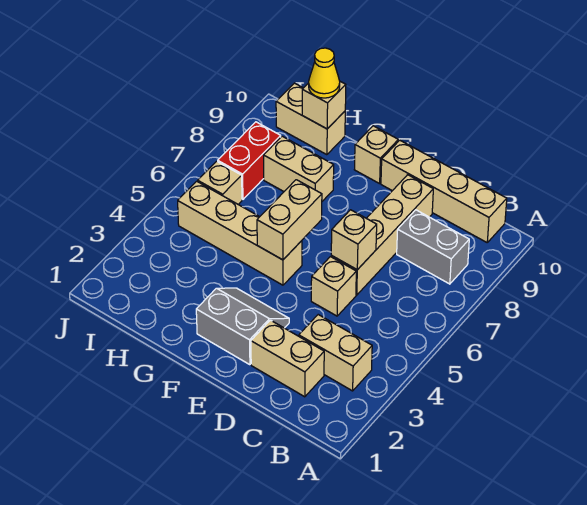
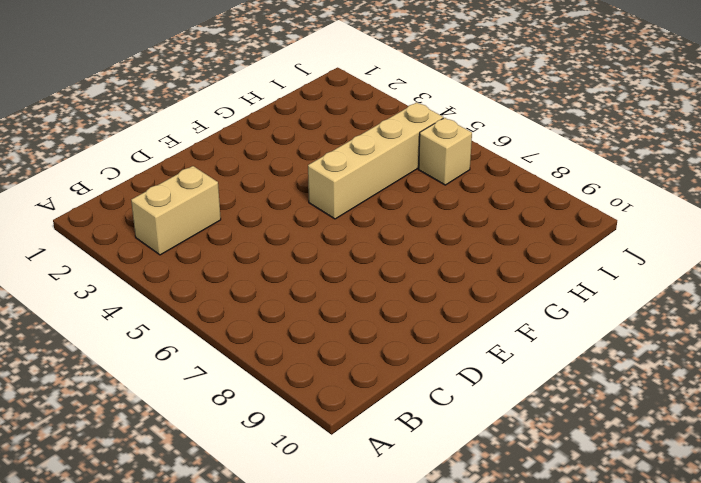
none -> grey 1x2 brick [397,210,469,284]
none -> tan 1x4 brick [381,140,507,242]
none -> tan 1x2 brick [251,320,324,397]

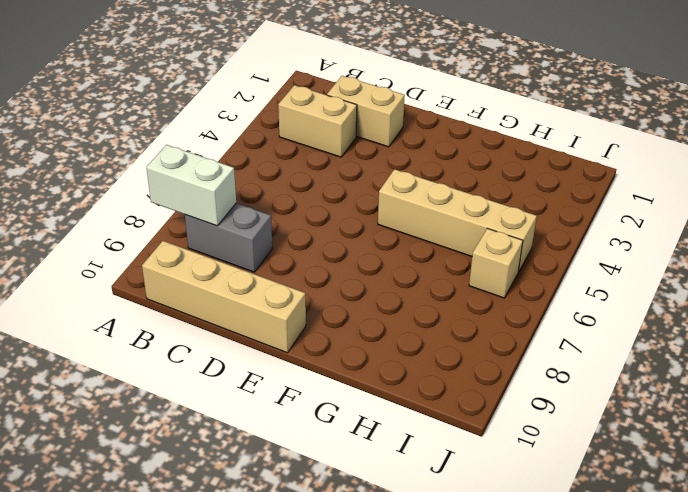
white 1x2 brick [146,145,236,226] -> none
none -> tan 1x1 brick [311,257,356,316]
none -> tan 1x4 brick [331,175,433,295]
none -> grey 2x2 slope [196,288,289,365]

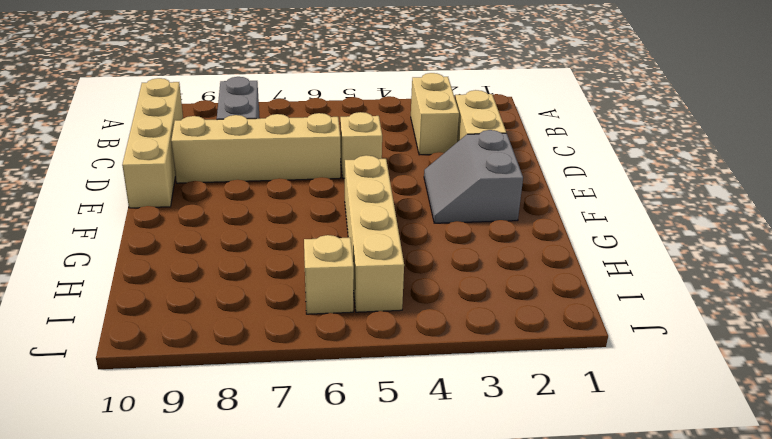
none -> tan 1x1 brick [354,126,398,184]
none -> tan 1x2 brick [264,136,334,201]
none -> tan 1x2 brick [276,83,345,155]

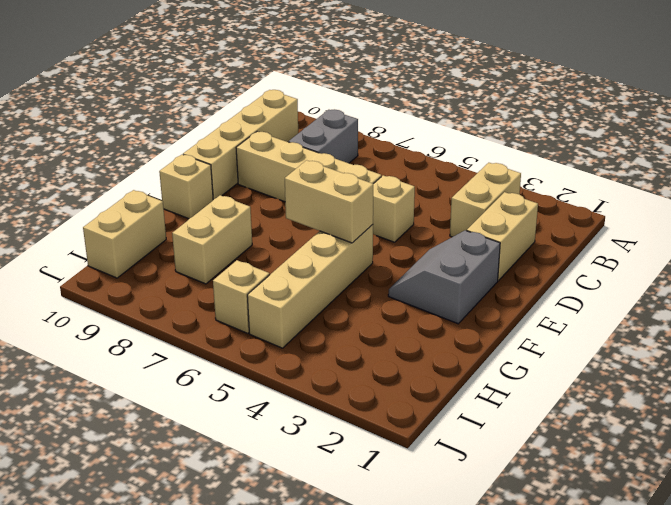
none -> red 1x2 brick [218,122,281,199]
none -> tan 1x1 brick [331,210,377,270]
none -> tan 1x1 brick [302,82,346,129]

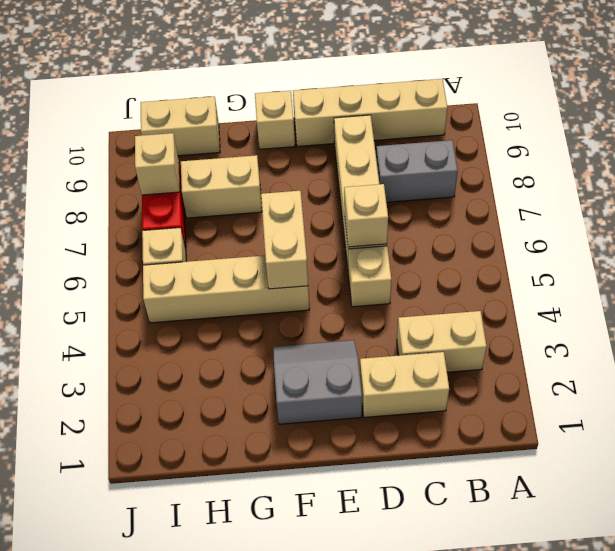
tan 1x1 brick [135,133,180,195] -> tan 1x1 brick moved to [302,82,346,129]
none -> yellow 1x1 cone [309,48,340,98]

